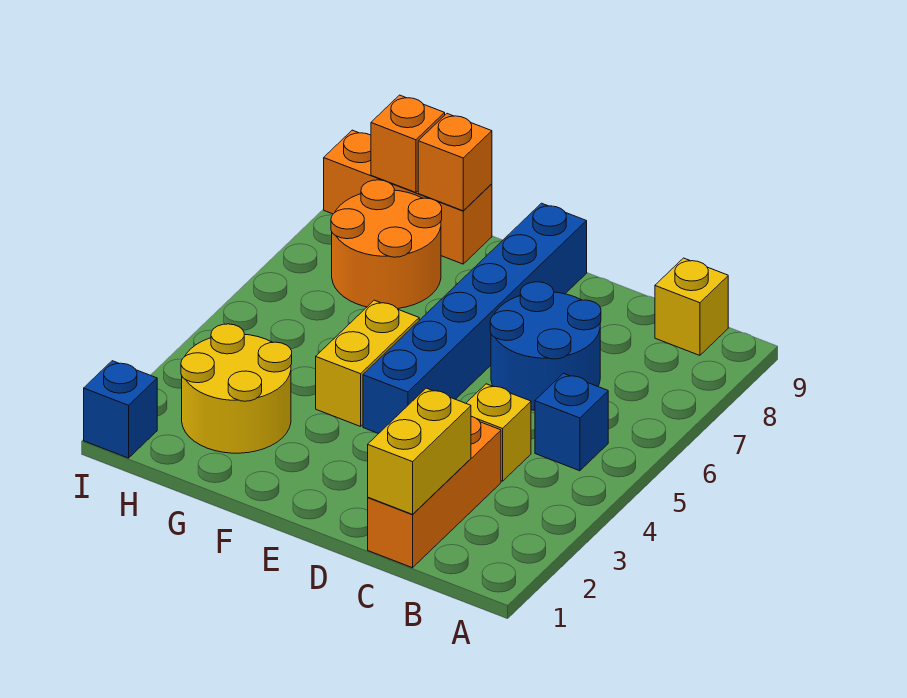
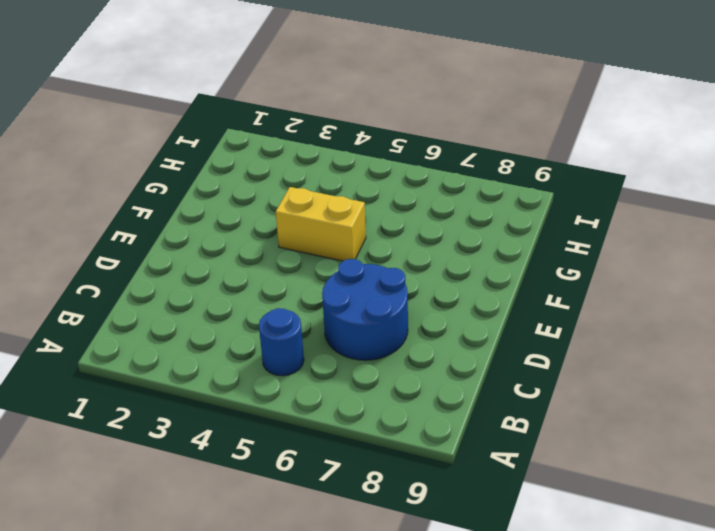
blue 1x1 round brick [259,308,304,376] -> blue 1x1 brick [535,373,608,471]
none -> yellow 1x1 brick [655,258,728,355]
none -> orange 1x3 brick [368,416,501,568]
none -> yellow 1x1 brick [466,384,531,481]

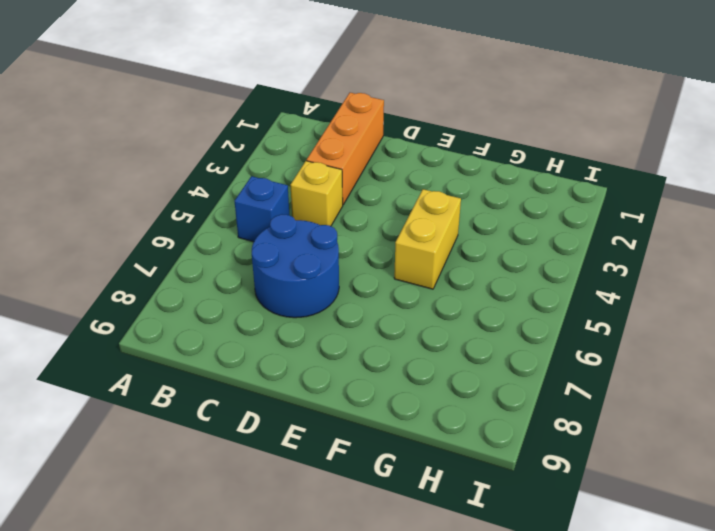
none -> yellow 1x1 brick [655,258,728,355]
none -> blue 1x6 brick [363,203,587,434]
none -> yellow 2x2 round brick [181,324,292,453]

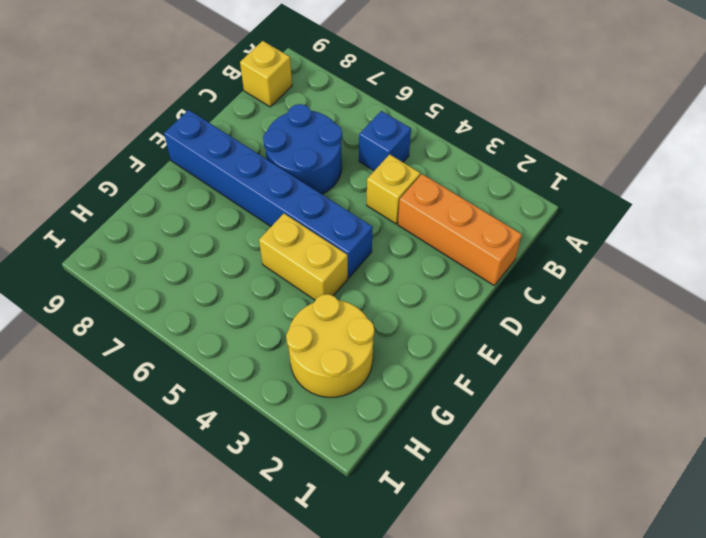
none -> orange 2x2 round brick [331,180,442,309]
none -> orange 1x3 brick [324,130,492,264]
none -> blue 1x1 brick [84,361,157,458]

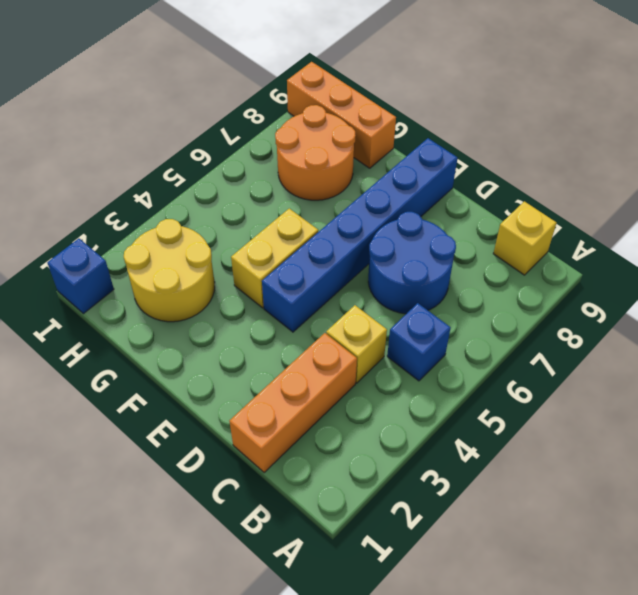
none -> yellow 1x2 brick [368,388,471,514]
none -> orange 1x1 brick [418,114,492,211]
none -> orange 1x1 brick [371,95,445,193]

